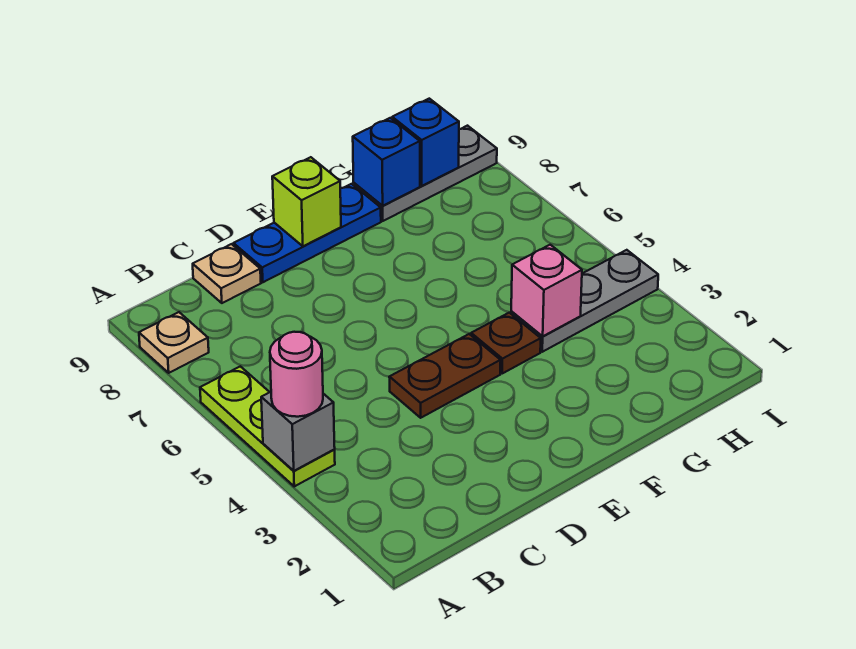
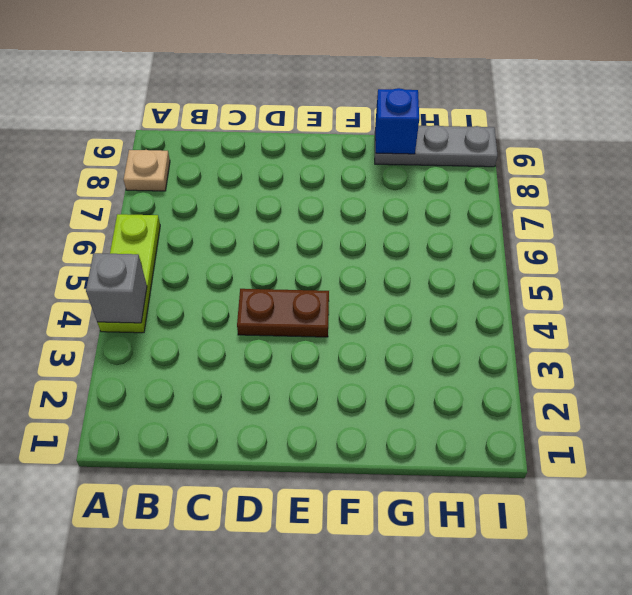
none -> tan 1x1 plate [193,244,261,303]
none -> blue 1x3 plate [234,184,381,282]
none -> brown 1x1 plate [471,313,541,373]

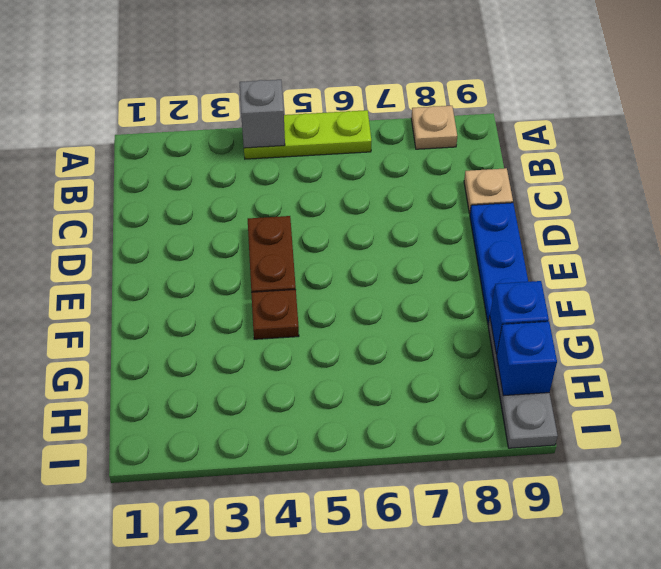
none -> grey 1x3 plate [511,250,658,352]
none -> lime 1x1 brick [272,157,341,246]
none -> pink 1x1 brick [511,245,582,336]

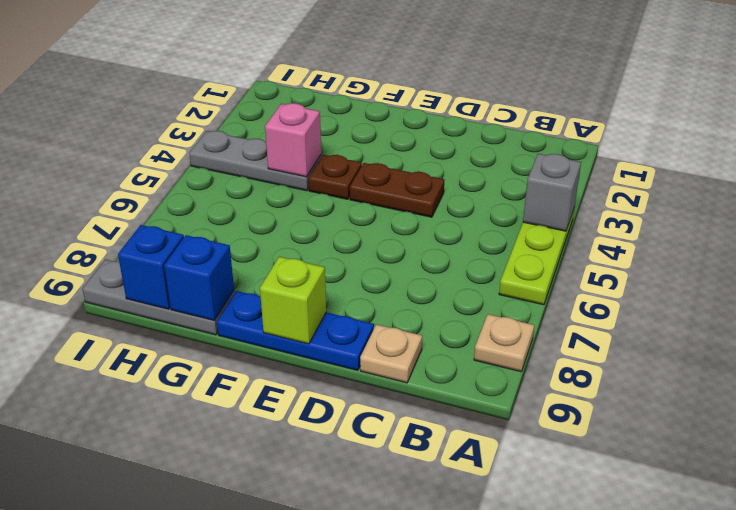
none -> pink 1x1 round brick [270,332,323,417]

